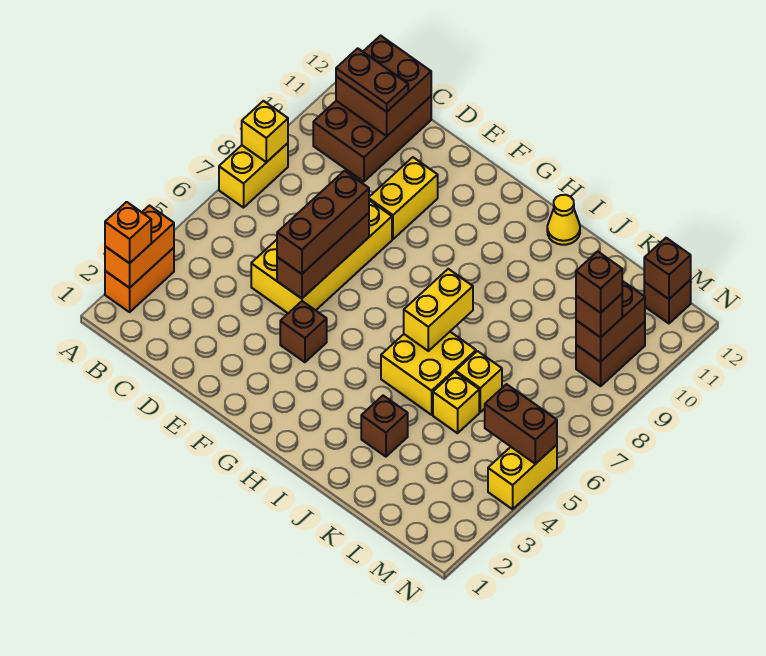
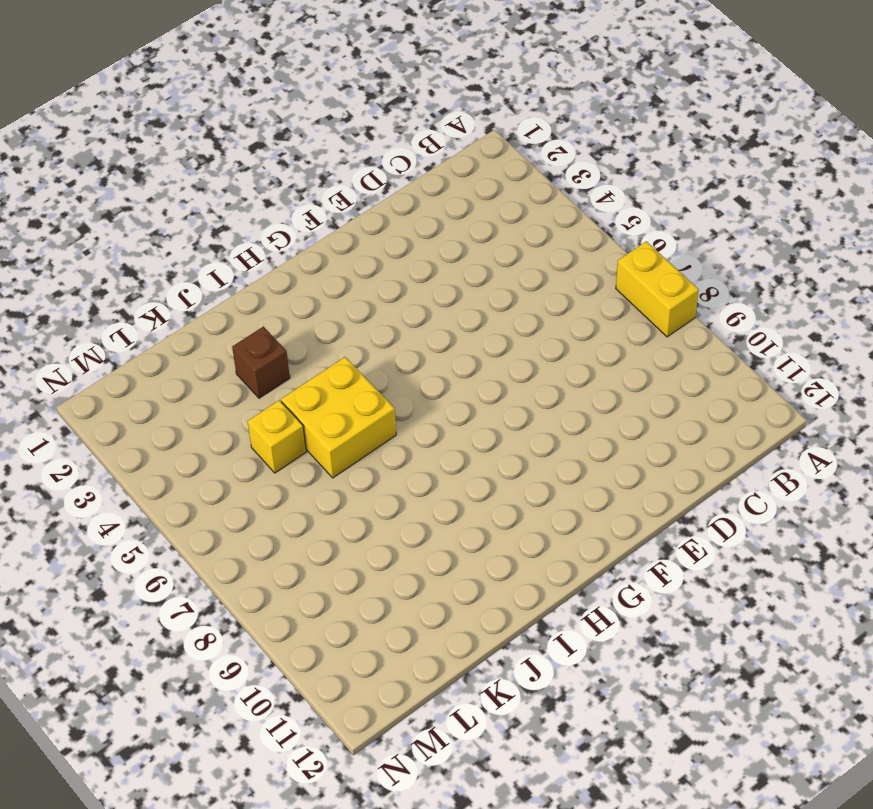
none -> orange 1x2 brick [105,248,174,312]
none -> brown 2x3 brick [313,96,431,182]
none -> yellow 2x4 brick [251,200,392,313]

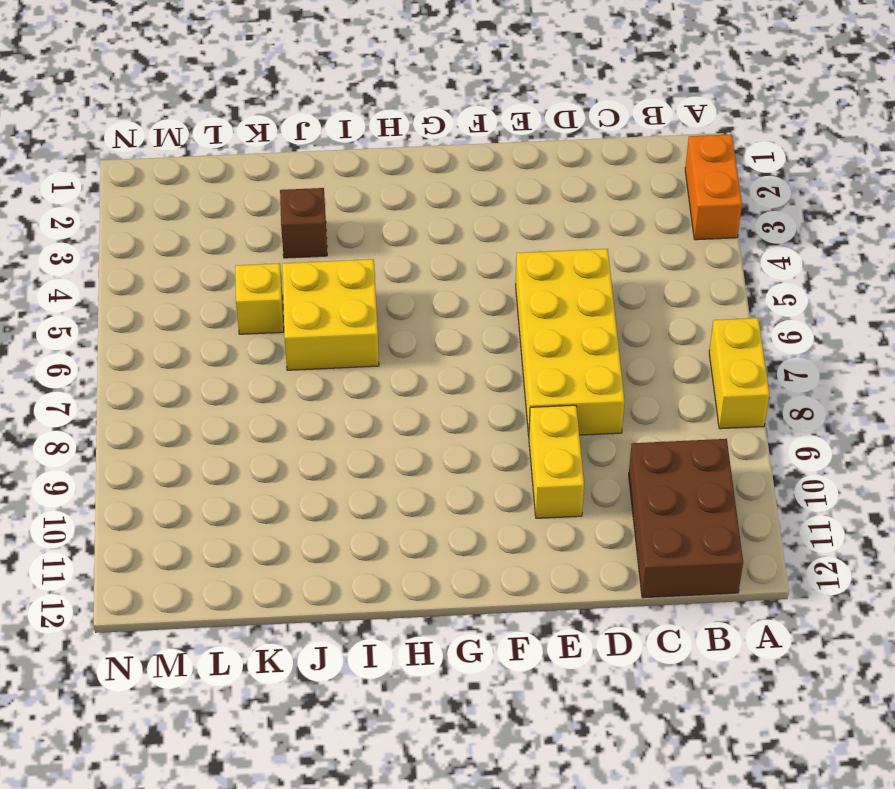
none -> brown 1x1 brick [280,301,327,362]
none -> yellow 1x1 cone [547,195,580,245]
none -> yellow 1x1 brick [456,351,502,412]

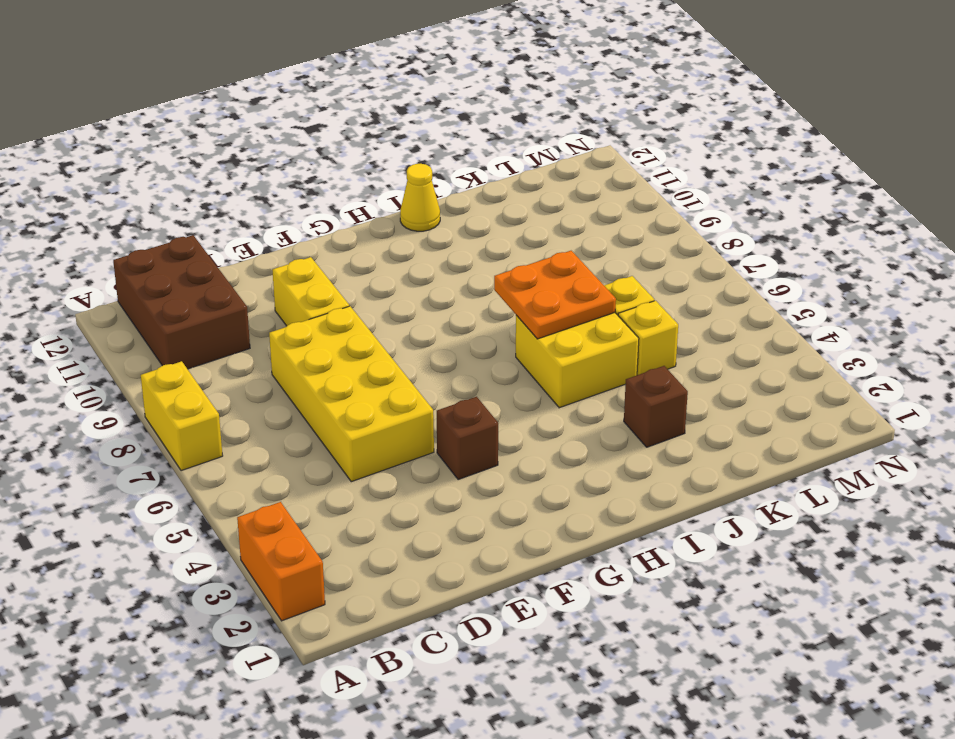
orange 2x2 plate [494,251,616,339] -> yellow 1x2 brick [404,269,473,351]
none -> brown 1x2 brick [576,322,645,386]
none -> brown 1x1 brick [644,280,691,323]
none -> yellow 1x2 brick [488,445,557,509]

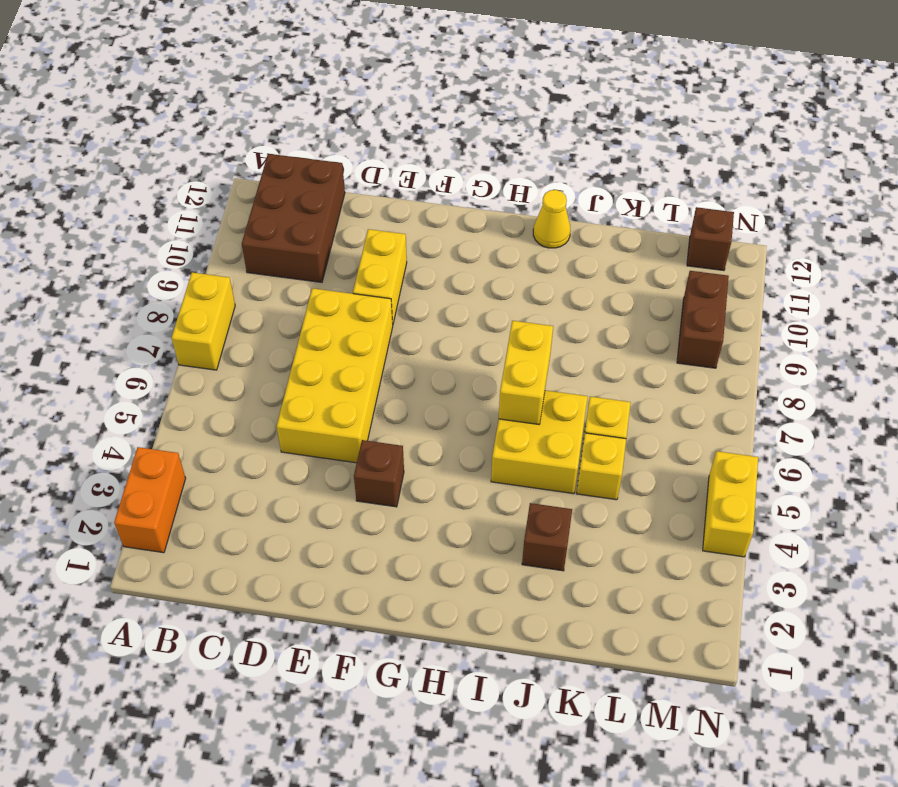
none -> orange 1x2 brick [105,206,174,288]
none -> yellow 1x1 brick [242,101,288,162]
none -> brown 2x2 brick [336,36,431,136]

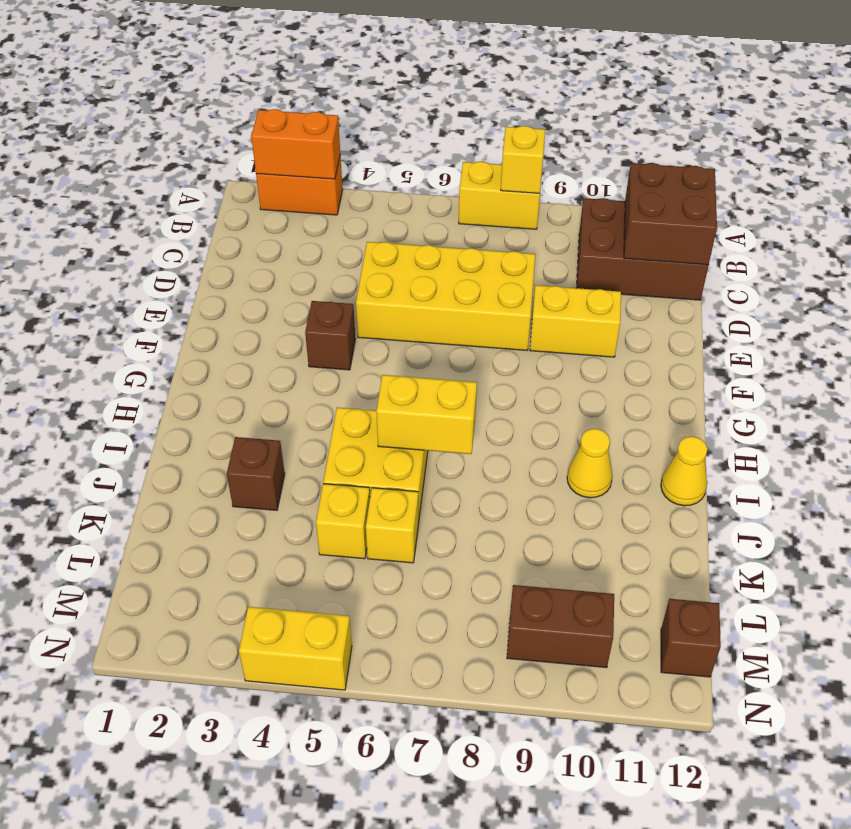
yellow 1x1 cone [567,429,613,498] -> none
none -> brown 1x3 brick [277,213,369,299]
none -> brown 1x2 brick [485,384,557,464]
none -> brown 1x2 brick [576,281,645,362]

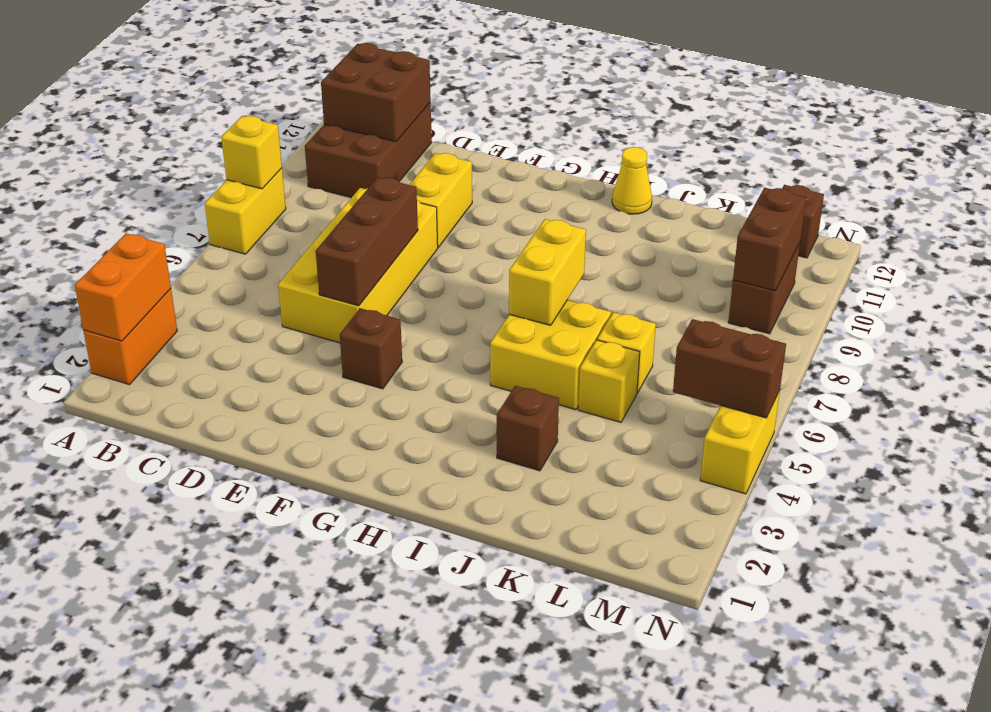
none -> brown 1x1 brick [644,238,691,299]
none -> orange 1x1 brick [105,202,151,263]
none -> brown 1x2 plate [336,48,408,112]

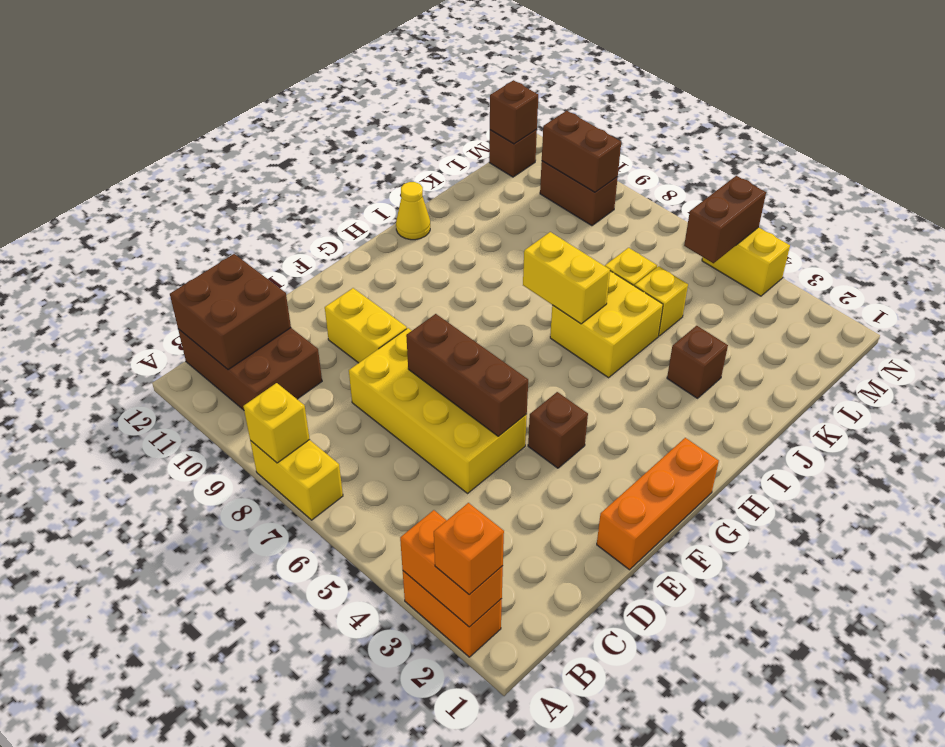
orange 1x3 brick [597,438,719,570] -> none
none -> brown 1x2 plate [336,48,408,112]
none -> brown 1x3 brick [277,171,369,274]
none -> brown 1x1 brick [576,294,622,337]

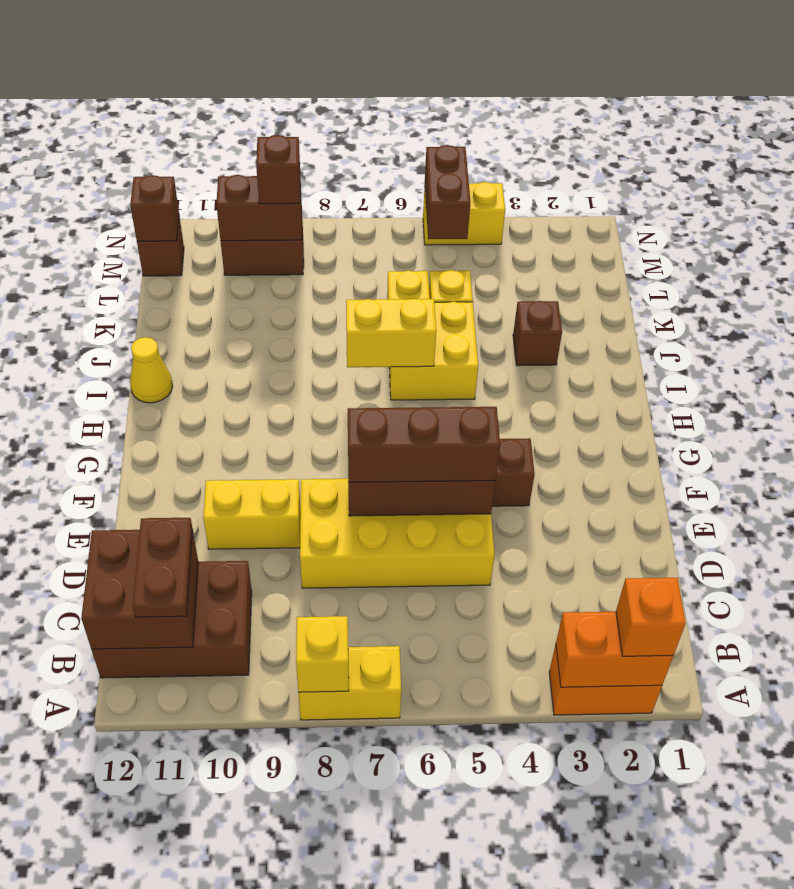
none -> brown 1x1 brick [576,251,622,313]

